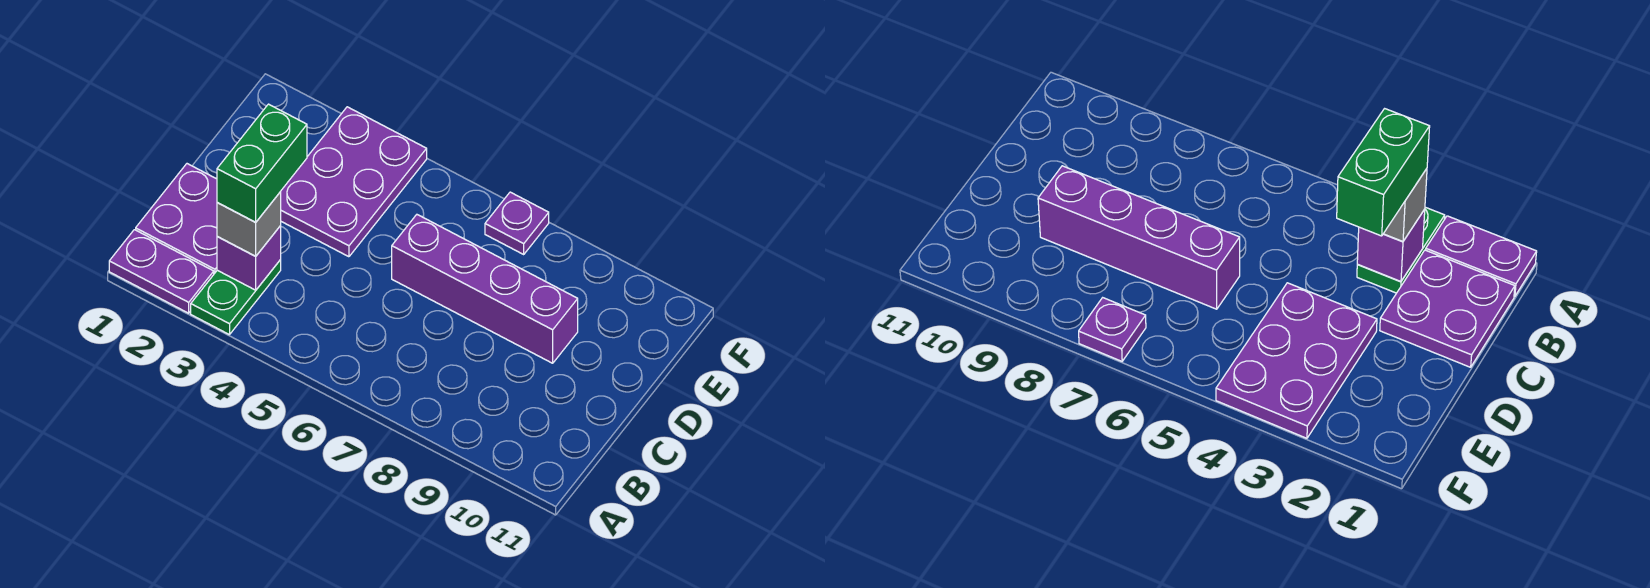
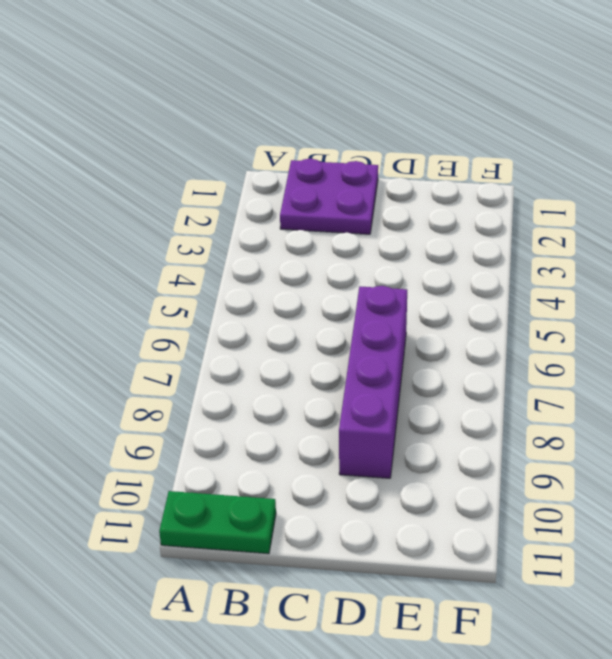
green 1x2 plate [159,491,276,554] -> green 1x2 plate moved to [191,260,281,335]
none -> purple 1x2 plate [109,230,214,313]
none -> purple 2x3 plate [280,107,427,257]

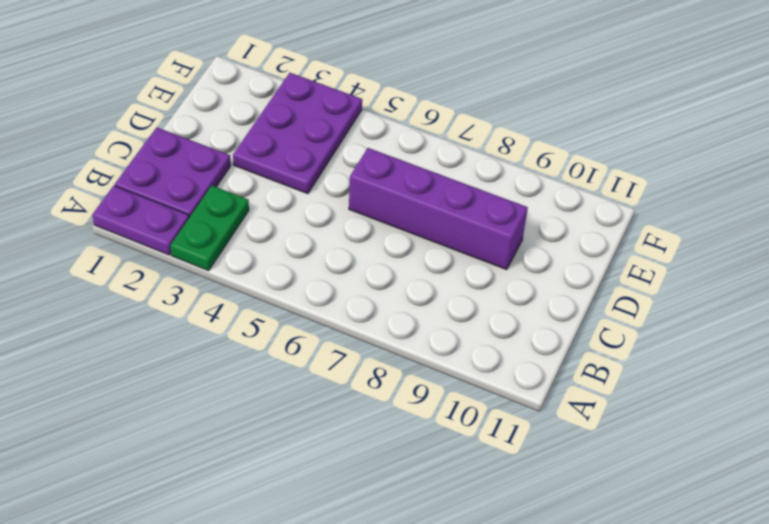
none -> purple 1x1 plate [485,192,549,254]
none -> purple 1x1 brick [217,226,281,290]

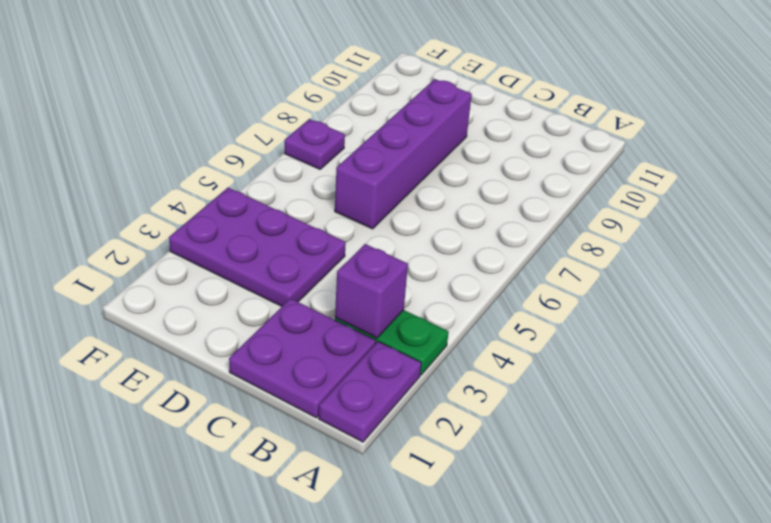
none -> grey 1x1 brick [217,192,281,256]
none -> green 1x2 brick [217,104,307,222]

